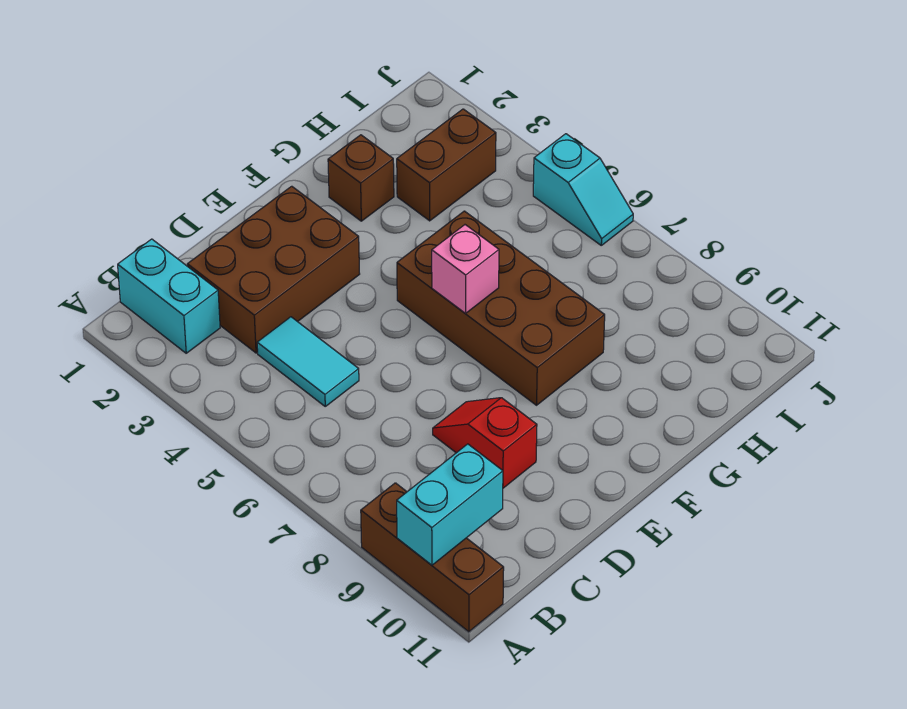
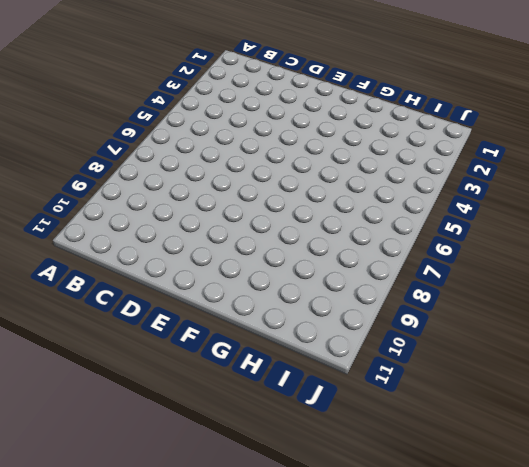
none -> brown 1x3 brick [361,483,504,632]
none -> cyan 1x2 brick [118,239,220,353]

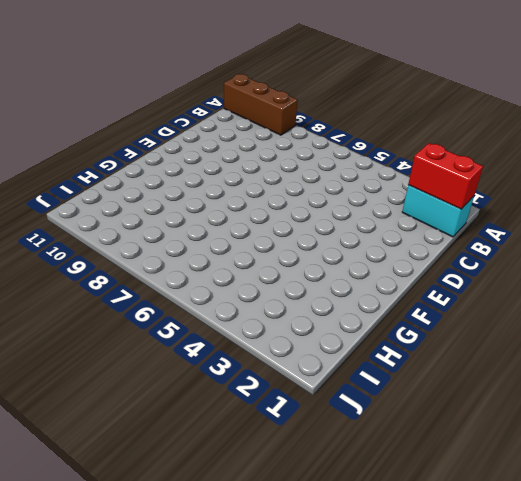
red 1x2 brick [408,143,483,209] -> none
none -> brown 2x3 brick [187,186,360,353]
none -> cyan 1x2 tile [257,317,359,406]

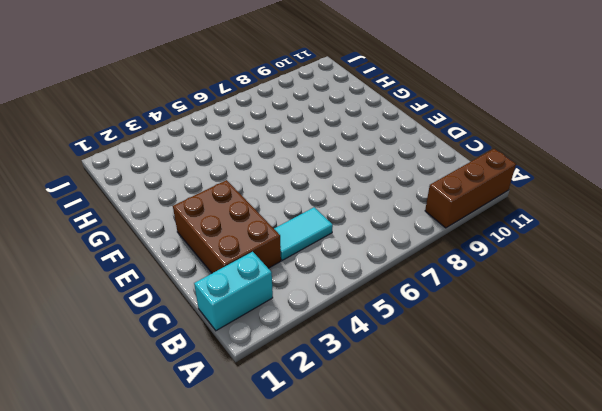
none -> red 1x2 slope [433,398,537,488]
none -> brown 2x4 brick [397,211,605,405]

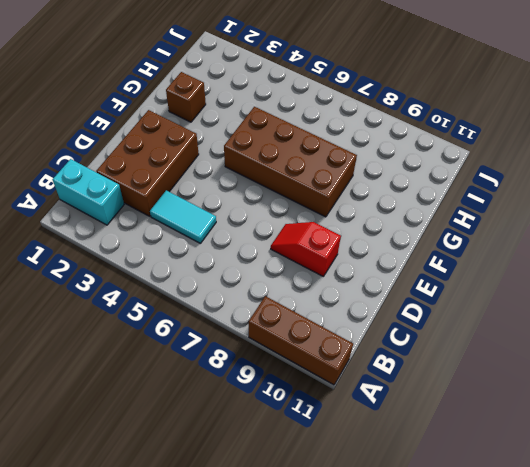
none -> brown 1x2 brick [397,109,496,221]
none -> cyan 1x2 slope [533,134,633,245]

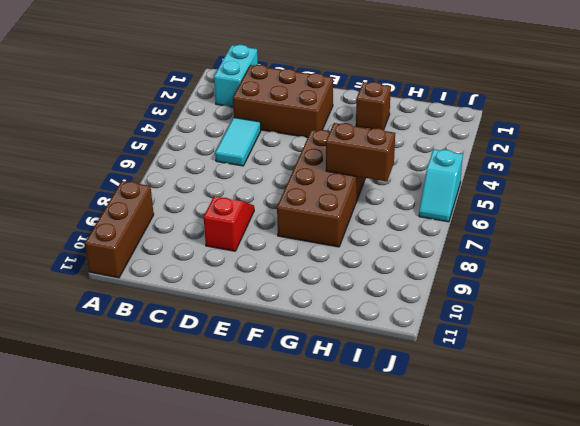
brown 1x2 brick [326,123,395,181] -> brown 1x2 brick moved to [397,109,496,221]
none -> cyan 1x2 brick [397,444,503,565]
none -> pink 1x1 brick [432,225,499,314]

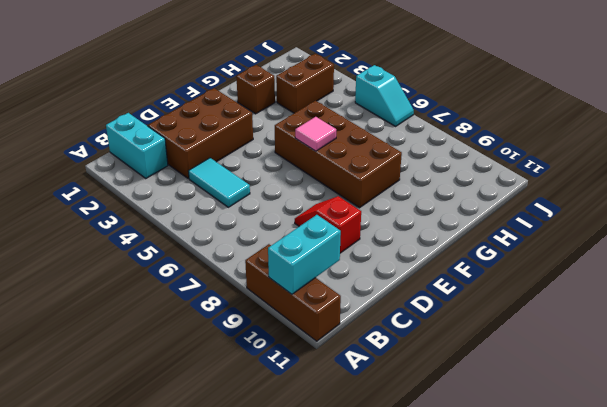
pink 1x1 tile [295,117,336,151] -> pink 1x1 brick [432,225,499,314]

